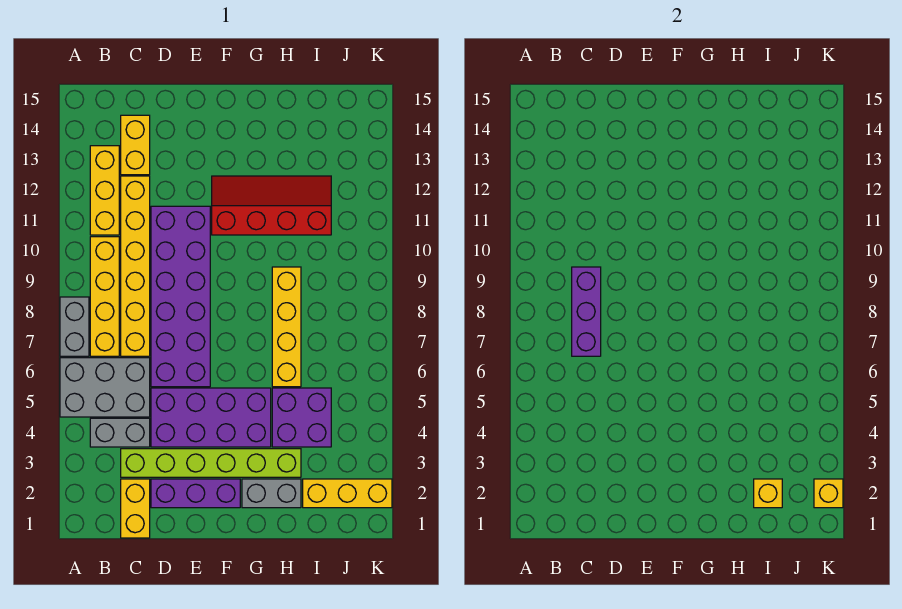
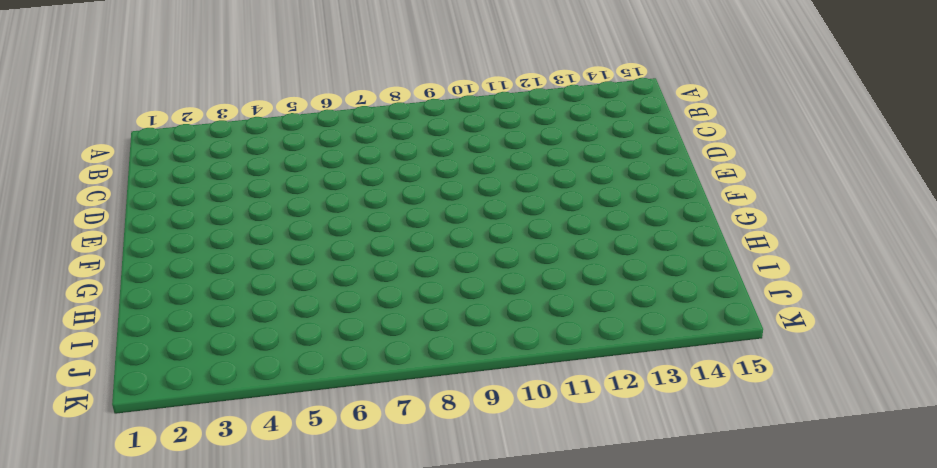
none -> grey 2x3 brick [60,358,150,417]
none -> grey 1x2 brick [60,297,89,356]
none -> grey 1x2 brick [90,418,150,447]

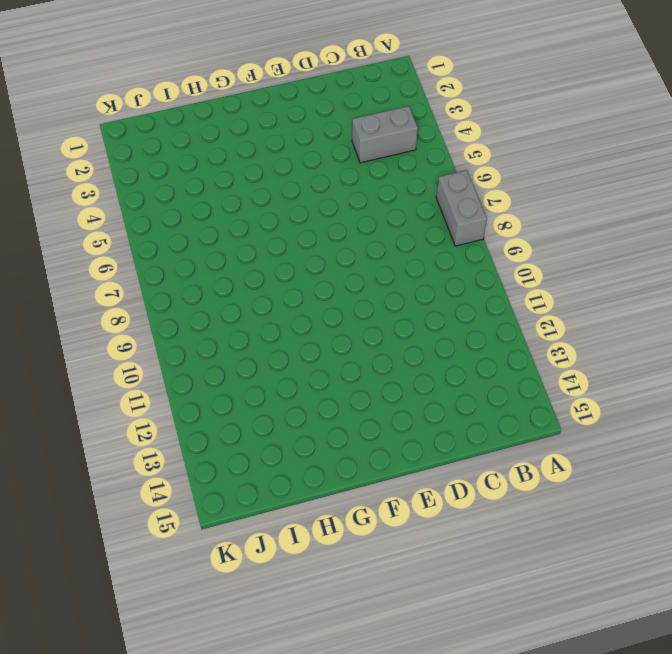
none -> grey 2x3 brick [60,358,150,417]
none -> yellow 1x4 brick [90,237,119,356]
none -> yellow 1x3 brick [90,146,119,235]

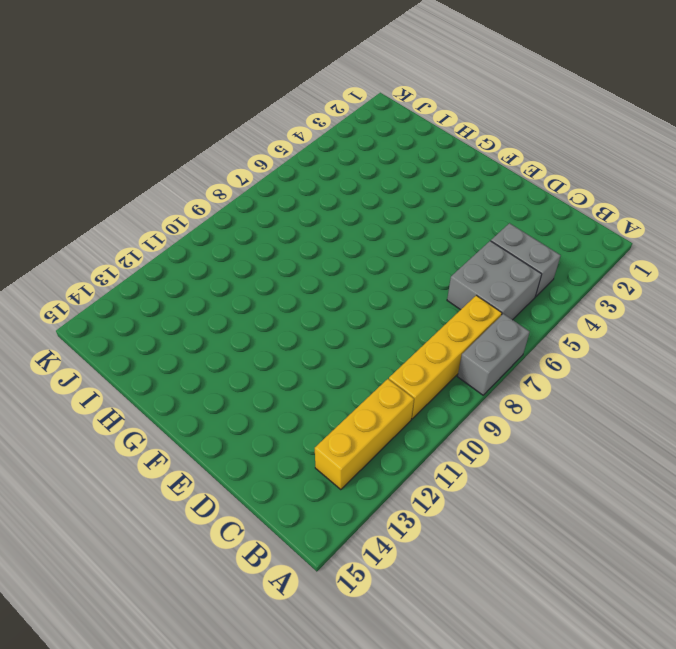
grey 2x2 brick [447,241,542,320] -> grey 2x3 brick [60,358,150,417]
none -> yellow 1x2 brick [121,479,150,538]
none -> lime 1x6 brick [121,449,301,477]
none -> yellow 1x6 brick [121,176,150,356]

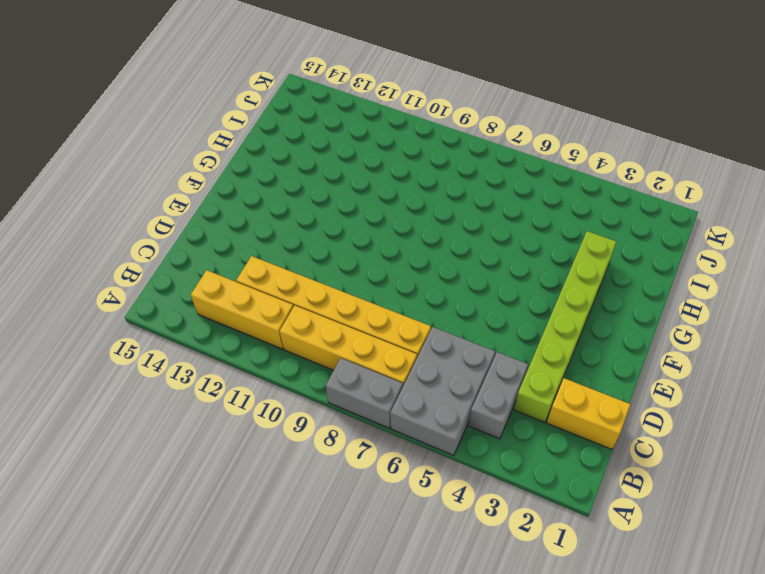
none -> yellow 1x2 brick [121,115,150,175]
none -> purple 1x3 brick [151,479,240,508]
none -> purple 2x4 brick [151,388,271,447]

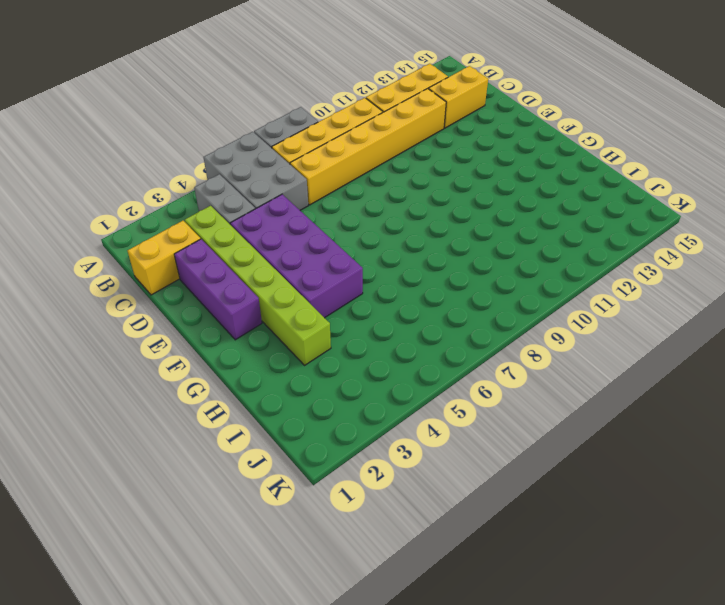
none -> purple 2x6 brick [151,206,210,387]
none -> red 2x4 slope [212,176,331,235]
none -> grey 1x2 brick [242,479,301,508]

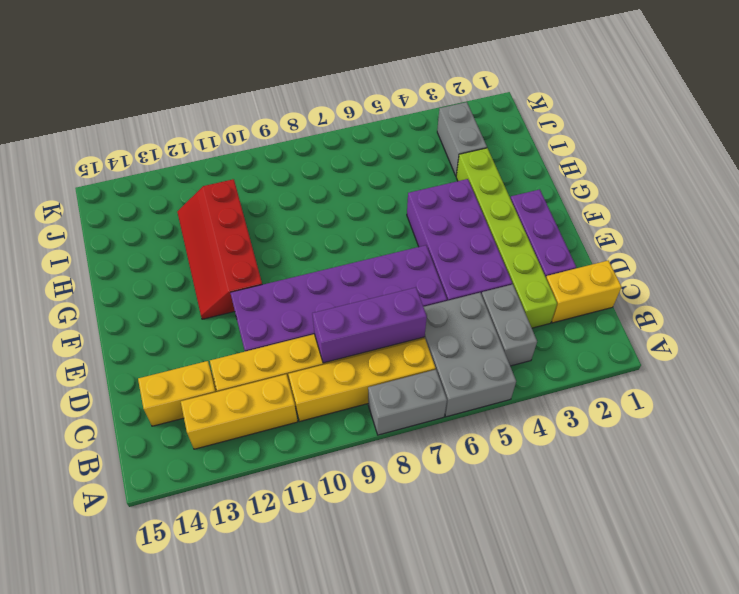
grey 1x2 brick [437,102,487,176] -> grey 1x2 brick moved to [242,479,301,508]
none -> purple 2x2 brick [272,388,331,447]
none -> yellow 1x4 brick [272,267,301,387]
none -> yellow 1x3 brick [303,479,392,508]

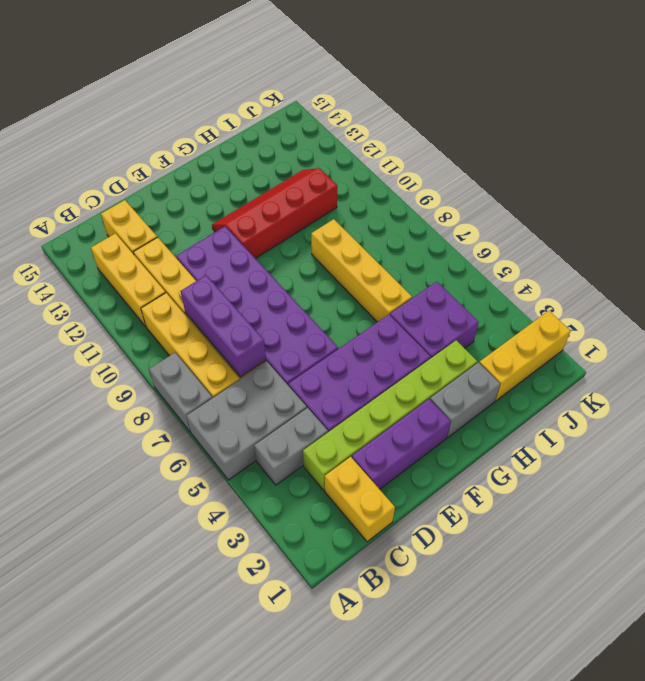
none -> yellow 1x1 brick [754,479,782,508]
none -> yellow 1x1 brick [814,479,843,508]

